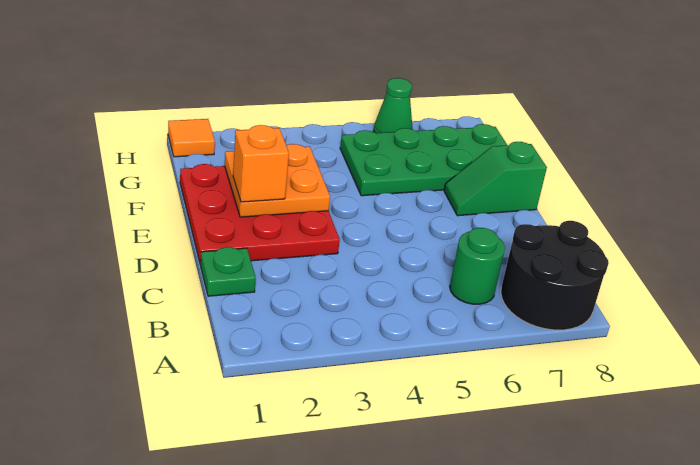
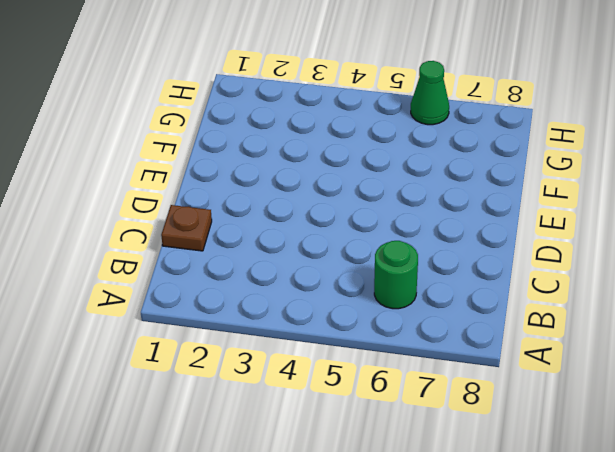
brown 1x1 plate [161,205,212,251] -> green 1x1 plate [201,247,256,296]
none -> black 2x2 round brick [501,221,609,330]
none -> red 3x3 plate [180,164,340,265]

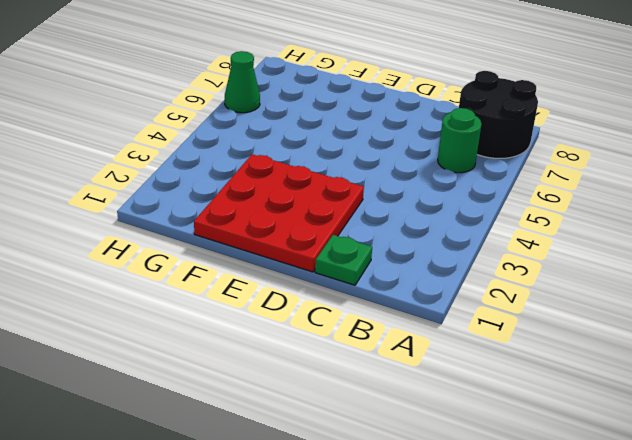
none -> green 1x2 slope [444,142,547,216]
none -> green 2x4 plate [340,124,507,196]

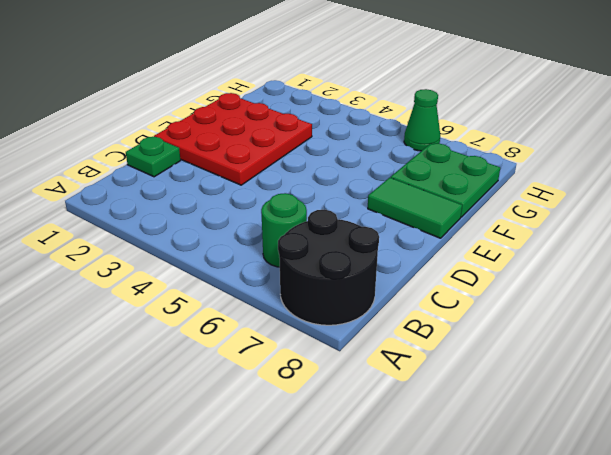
green 1x2 tile [368,178,462,238] -> green 1x2 slope [444,142,547,216]
green 2x2 plate [391,144,500,217] -> green 2x4 plate [340,124,507,196]
none -> orange 1x1 tile [168,119,215,157]
none -> orange 2x2 plate [225,144,330,217]

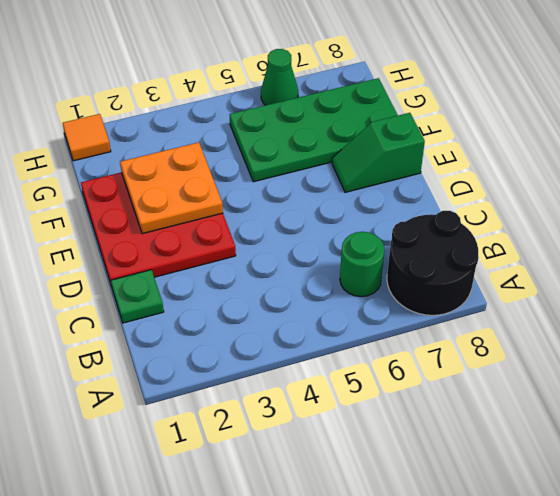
none -> orange 1x1 brick [233,125,289,202]

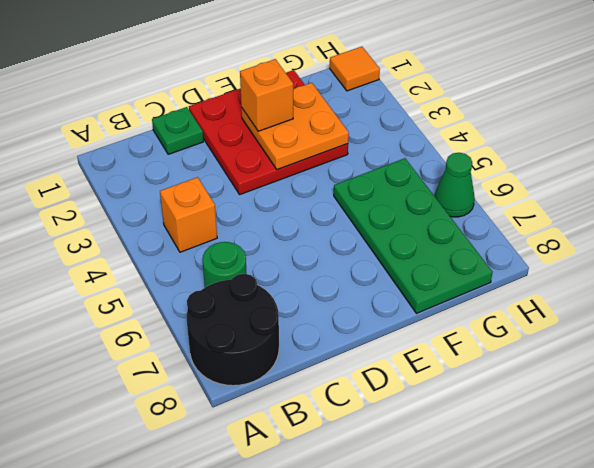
orange 1x1 brick [160,177,217,252] -> none
none -> green 1x2 slope [444,142,547,216]

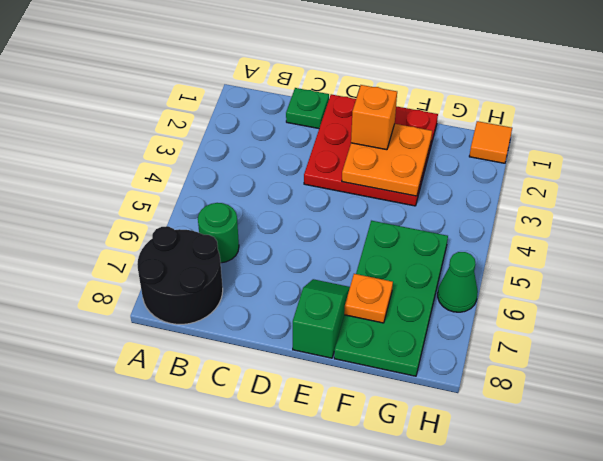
orange 1x1 plate [344,274,393,323] -> none

